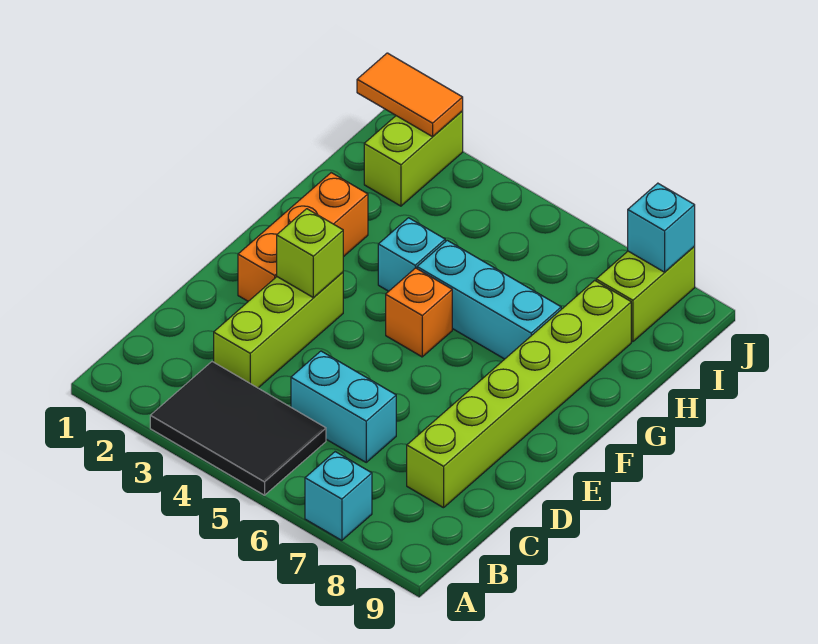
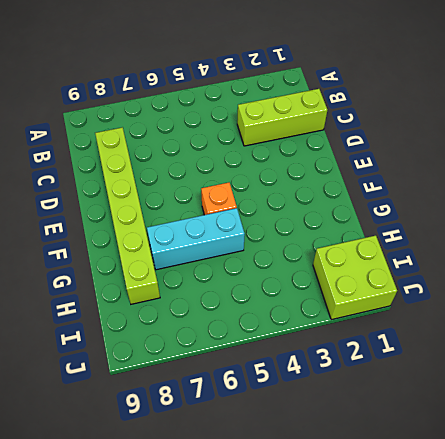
lime 1x3 brick [237,89,327,146] -> lime 1x3 brick turned to [214,272,343,388]
lime 2x2 brick [313,235,397,320] -> lime 1x2 brick [364,111,463,206]
none -> black 2x3 tile [150,362,326,495]
none -> cyan 1x1 brick [305,452,372,540]
none -> cyan 1x2 brick [291,351,396,462]

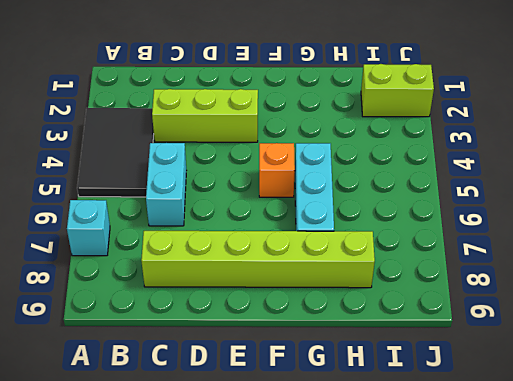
none -> orange 1x3 brick [238,173,368,301]
none -> cyan 1x1 brick [378,218,445,291]
none -> lime 1x2 brick [596,247,695,342]

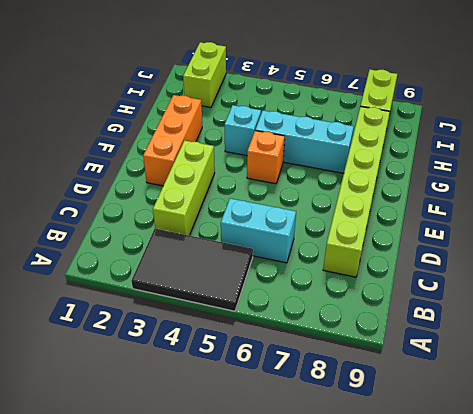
none -> cyan 1x1 brick [305,452,372,540]
none -> lime 1x1 brick [277,209,343,297]
none -> orange 1x2 tile [357,53,463,137]

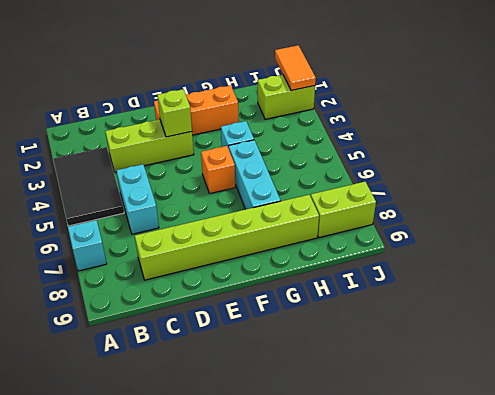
none -> cyan 1x1 brick [628,183,695,272]

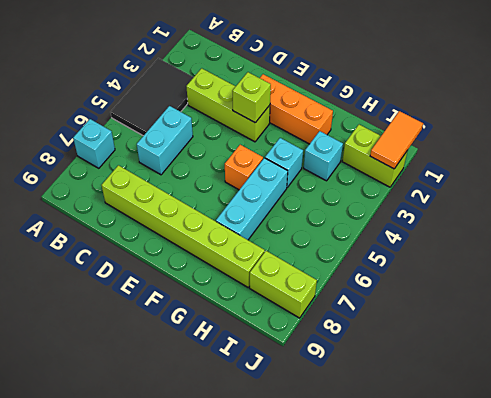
cyan 1x1 brick [304,131,343,181] -> cyan 1x1 brick moved to [628,183,695,272]

